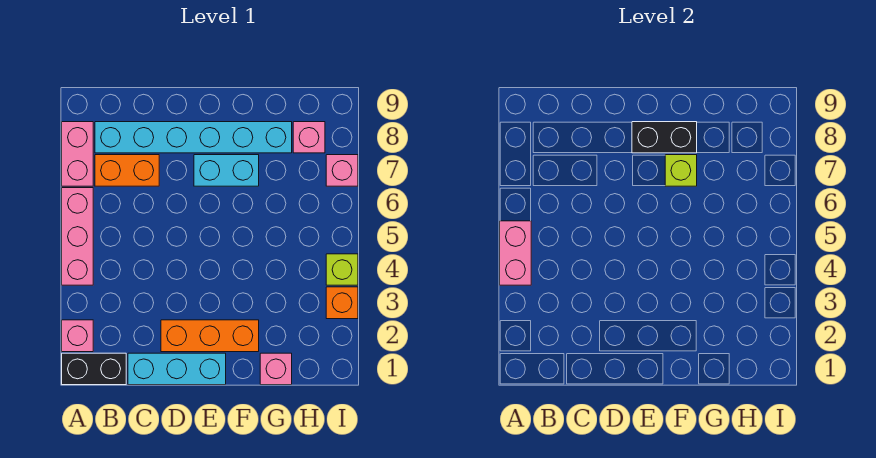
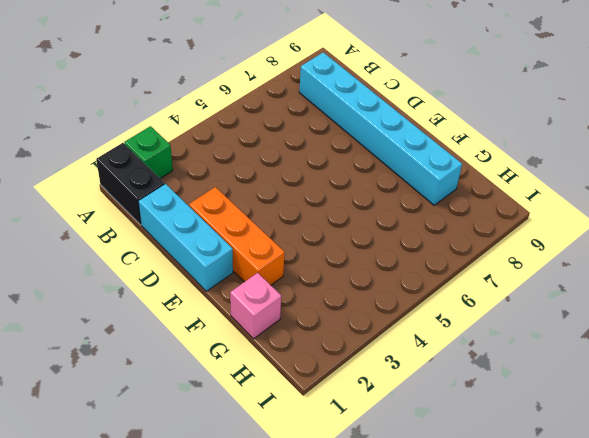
green 1x1 brick [124,126,173,179] -> pink 1x1 brick [62,320,93,352]
none -> pink 1x3 brick [62,188,93,285]
none -> pink 1x2 brick [62,122,93,186]
none -> orange 1x2 brick [95,155,159,186]

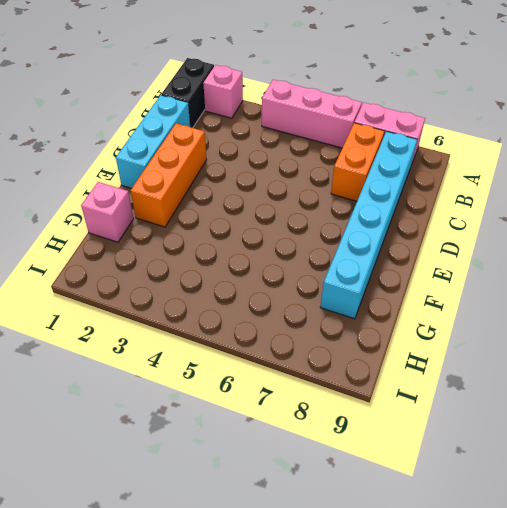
none -> cyan 1x2 brick [194,155,259,186]
none -> pink 1x1 brick [293,122,325,153]
none -> orange 1x1 brick [326,287,358,319]

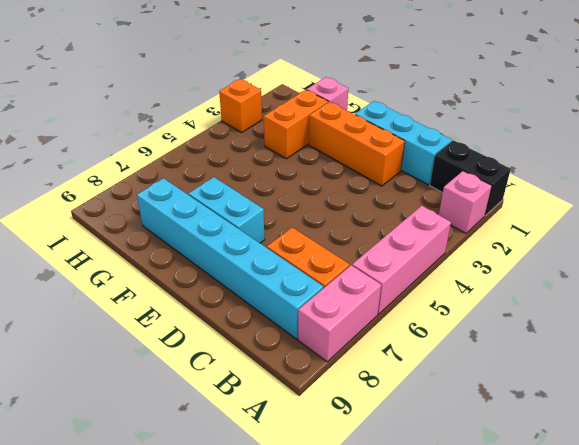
orange 1x2 brick [264,90,328,159] -> none
none -> pink 1x1 brick [293,122,325,153]
none -> lime 1x1 brick [326,254,358,285]
none -> pink 1x1 brick [326,155,358,186]

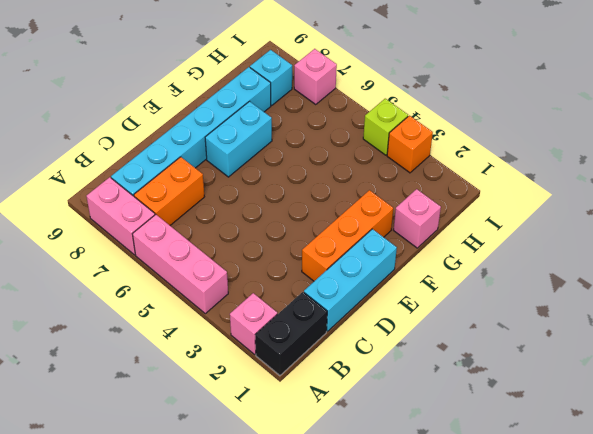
cyan 1x1 brick [250,50,292,105] -> pink 1x1 brick [293,122,325,153]
none -> pink 1x2 brick [500,221,531,285]
none -> black 1x2 brick [632,122,697,153]
none -> lime 1x1 brick [665,155,697,186]

